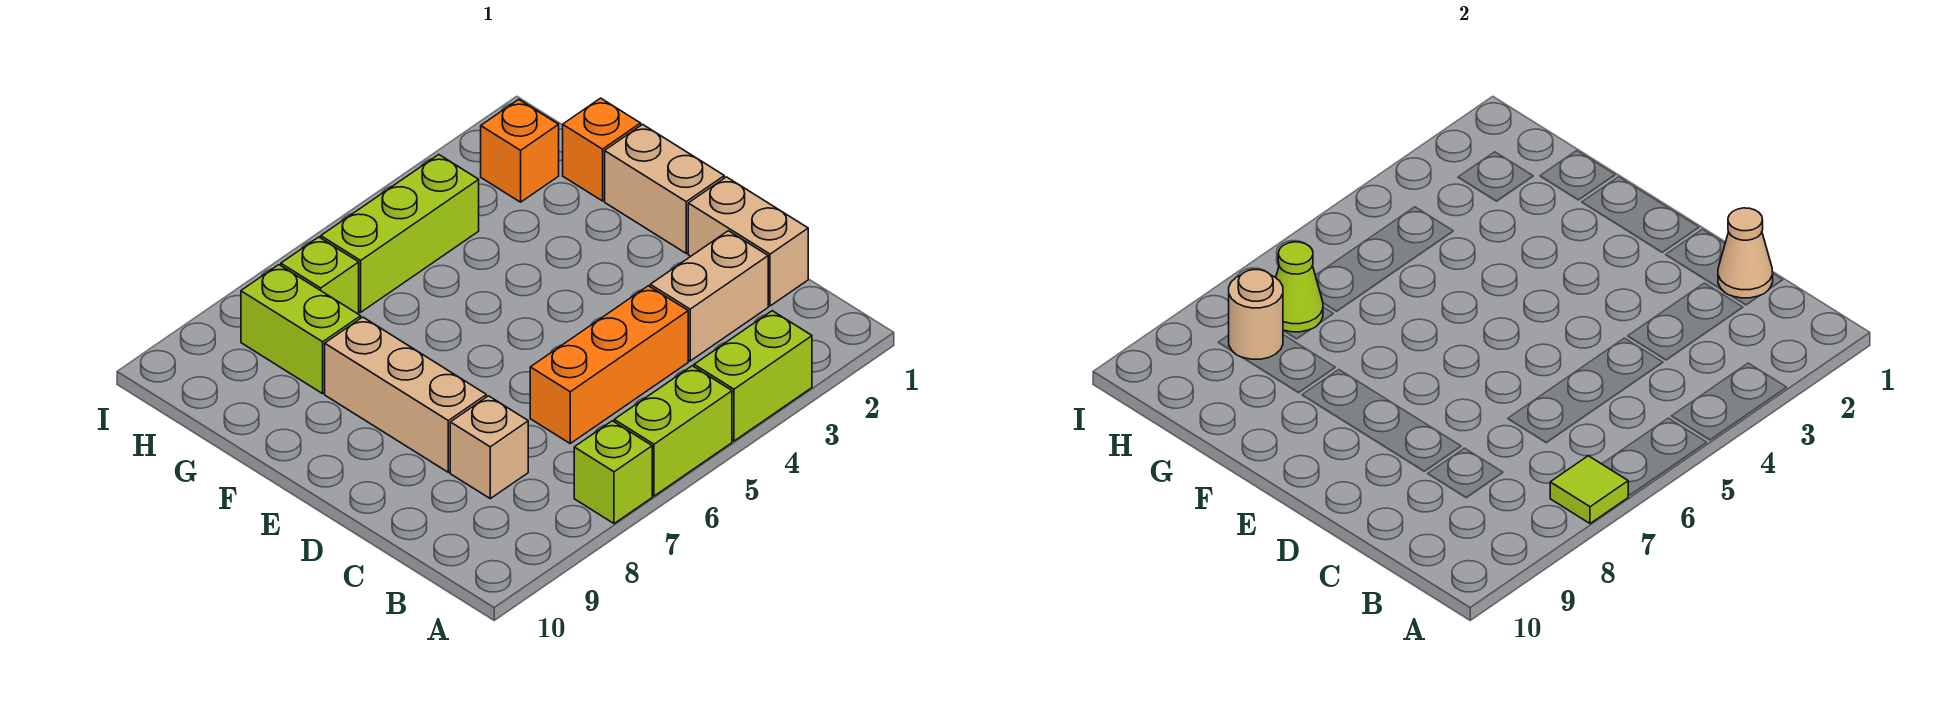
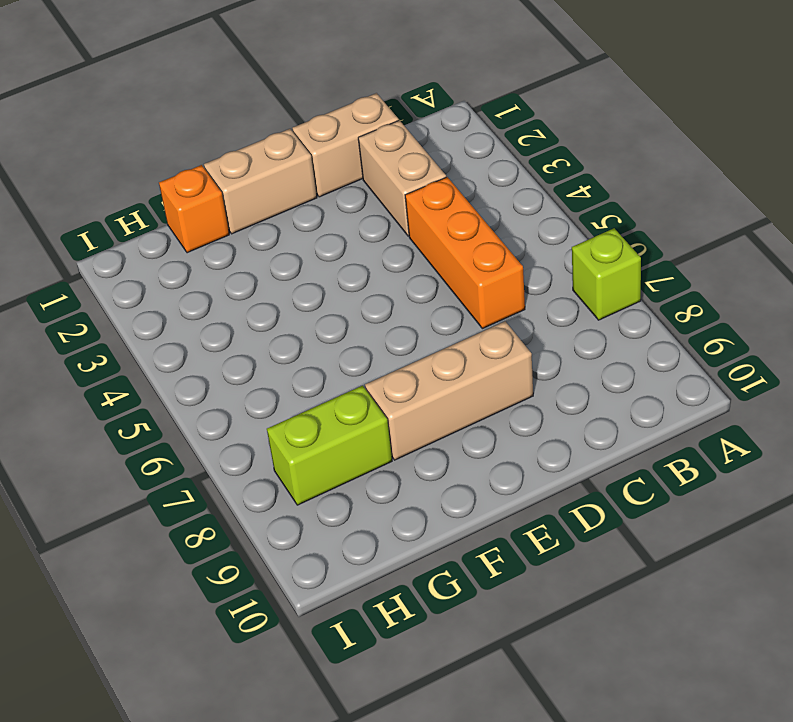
none -> lime 1x2 brick [694,311,812,441]
none -> lime 1x2 brick [614,366,732,496]
none -> tan 1x1 brick [450,396,528,499]

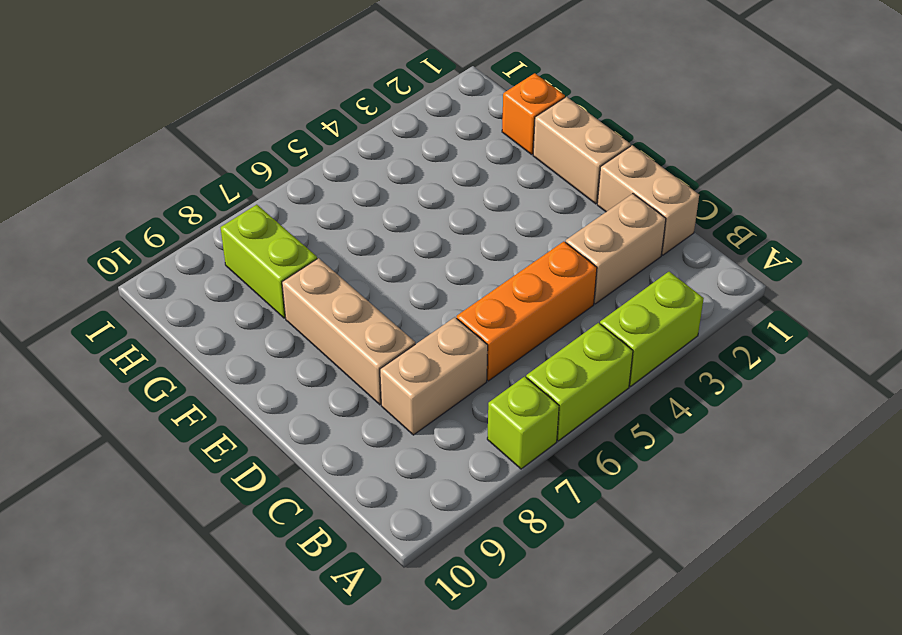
tan 1x2 brick [380,317,488,435] -> tan 1x1 brick [450,396,528,499]
none -> orange 1x1 brick [481,100,559,202]
none -> lime 1x3 brick [321,155,479,312]
none -> lime 1x1 brick [281,237,359,314]

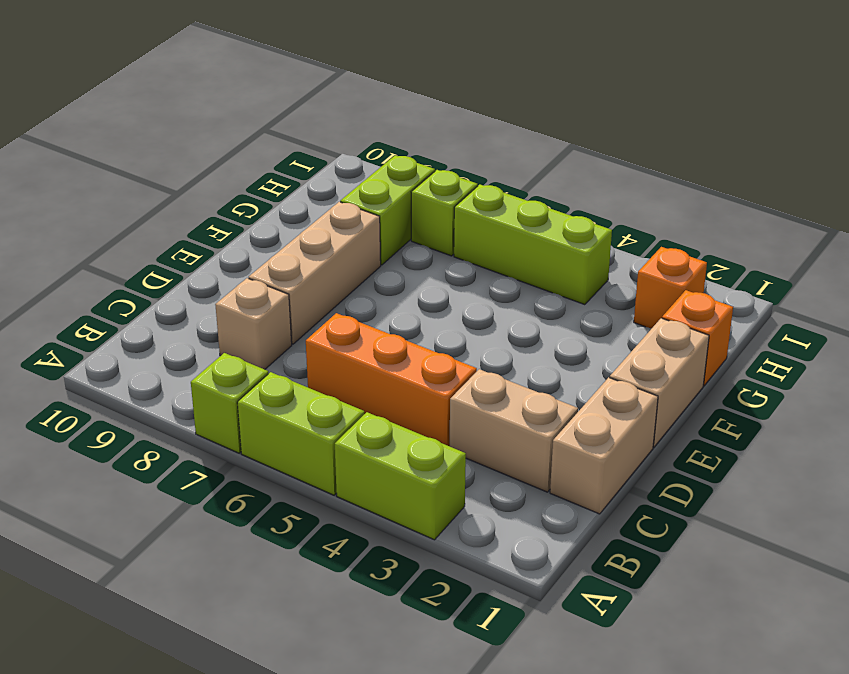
none -> lime 1x1 tile [1550,456,1628,524]
none -> tan 1x1 cone [1718,208,1773,298]
none -> lime 1x1 cone [1276,242,1323,332]

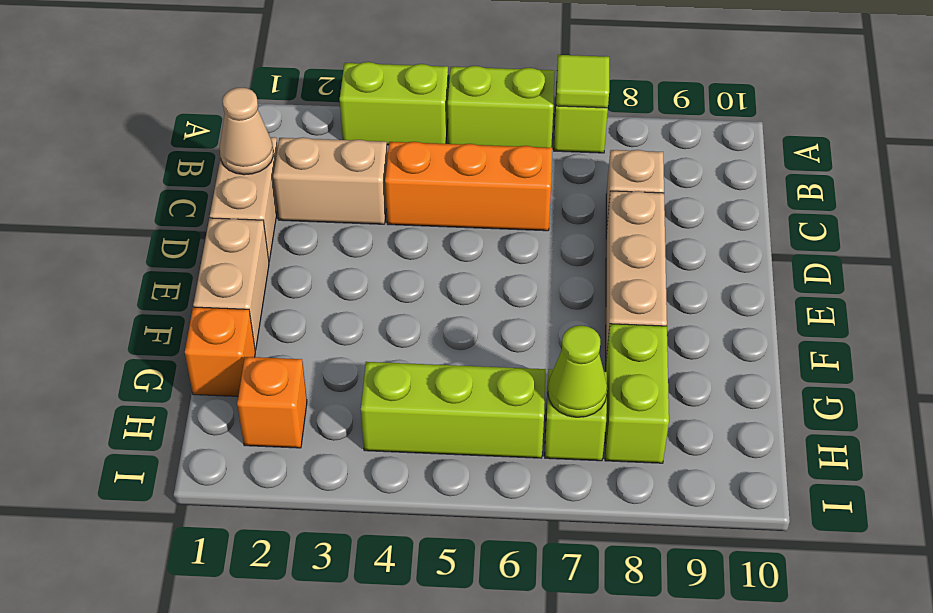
none -> tan 1x1 round brick [1229,270,1283,359]

